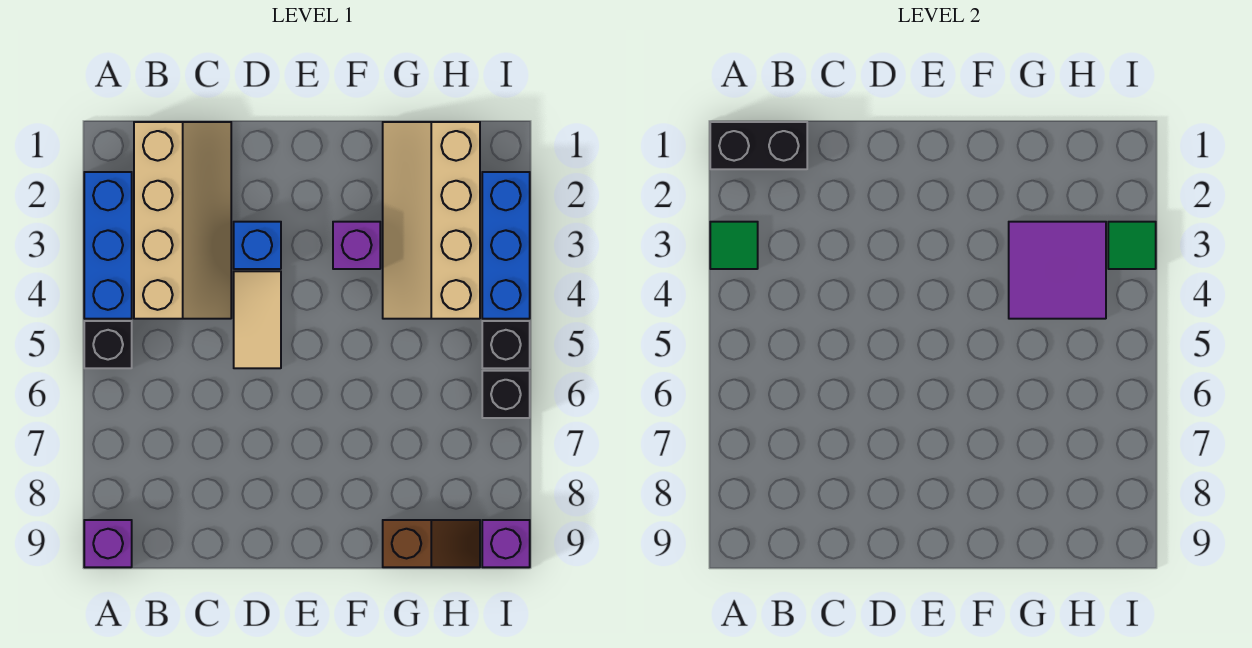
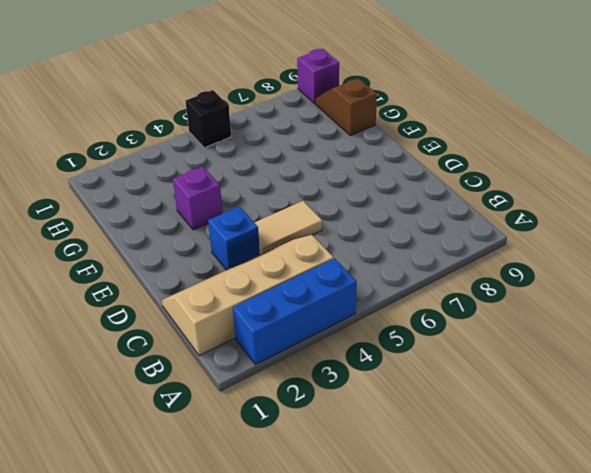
none -> black 1x1 brick [84,321,132,368]
none -> purple 1x1 brick [84,520,132,567]
none -> tan 2x4 slope [383,122,480,319]

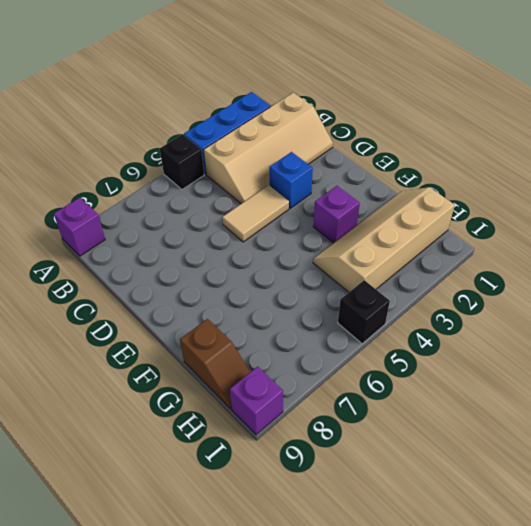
none -> blue 1x3 brick [482,172,530,319]
none -> black 1x1 brick [482,371,530,418]
none -> black 1x2 brick [710,122,807,169]

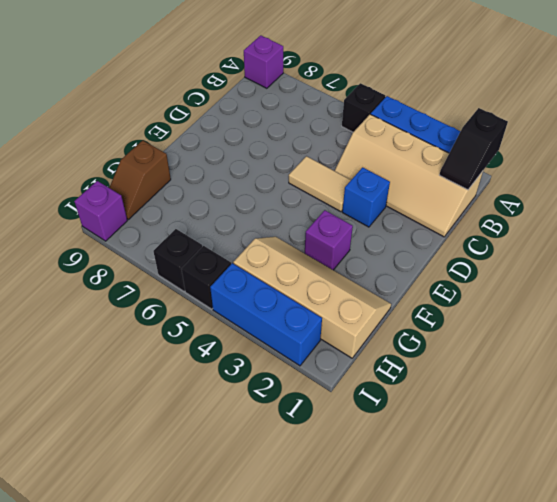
black 1x2 slope [440,108,508,190] -> black 1x2 brick [710,122,807,169]
none -> green 1x1 tile [710,222,758,269]
none -> purple 2x2 tile [1009,222,1106,319]
none -> green 1x1 tile [1108,222,1156,269]

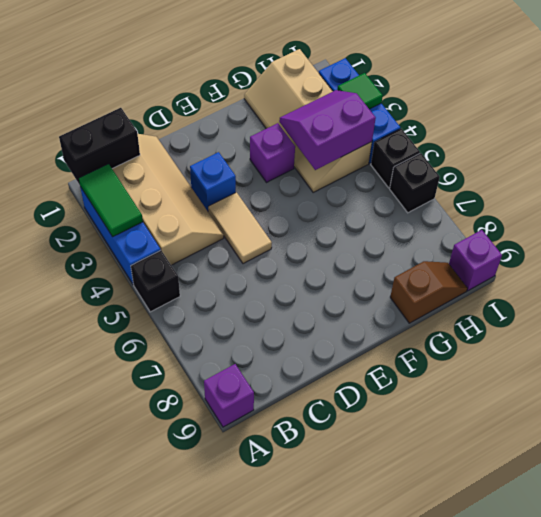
green 1x2 tile [79,164,143,237] -> green 1x1 tile [710,222,758,269]
purple 2x2 slope [279,90,376,170] -> purple 2x2 tile [1009,222,1106,319]

